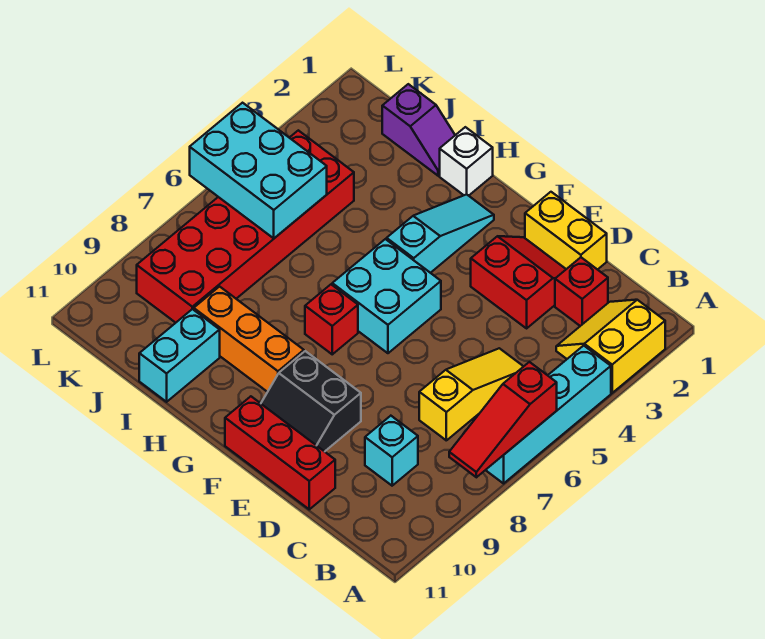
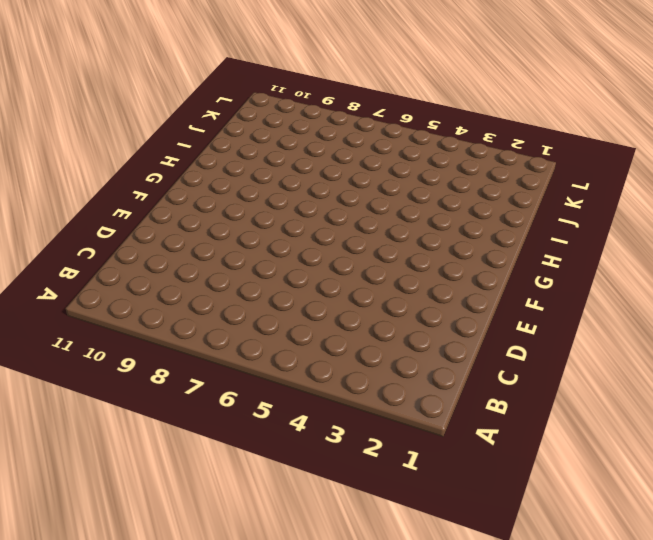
none -> yellow 2x2 slope [556,300,665,393]
none -> cyan 1x4 brick [486,346,611,483]
none -> red 1x1 brick [555,257,608,326]

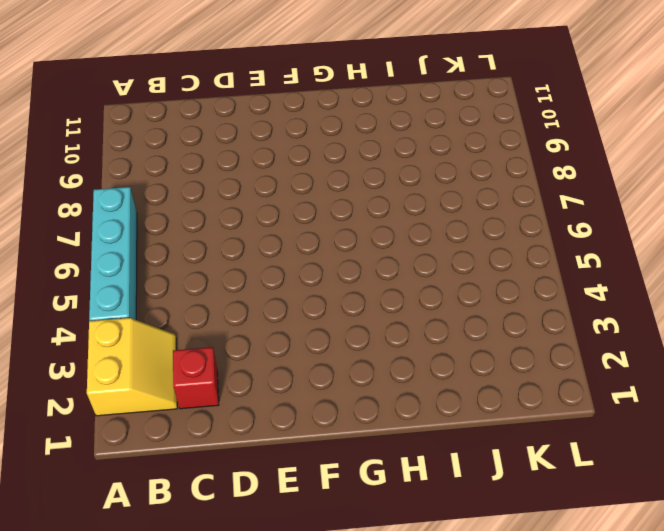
none -> yellow 1x3 slope [419,348,524,440]
none -> cyan 1x1 brick [365,416,418,486]
none -> yellow 1x2 brick [525,192,607,270]

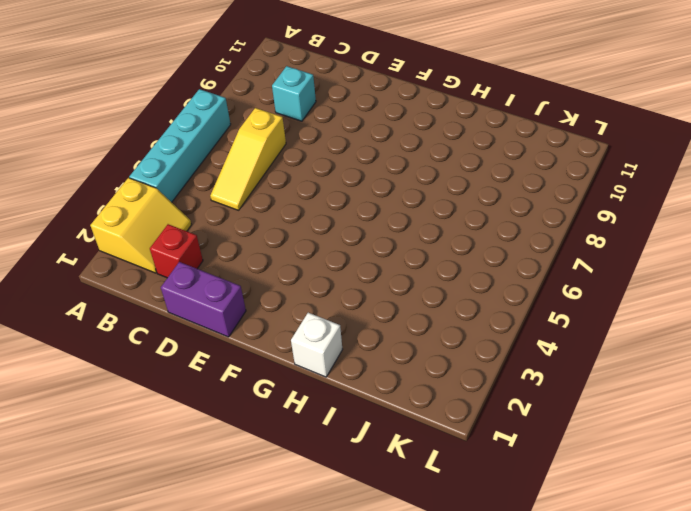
purple 1x2 brick [161,262,246,337] -> yellow 1x2 brick [525,192,607,270]
none -> red 2x2 slope [471,236,566,328]
none -> red 1x3 brick [225,396,335,509]
none -> black 2x2 slope [261,351,361,452]

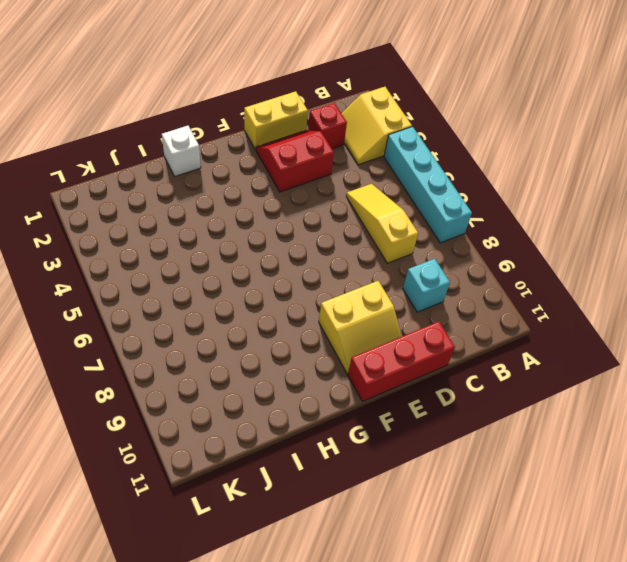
yellow 2x2 slope [319,281,402,374] -> black 2x2 slope [261,351,361,452]
none -> cyan 2x2 brick [332,239,441,353]
none -> cyan 1x3 slope [387,194,494,273]
none -> red 1x1 brick [305,285,358,354]

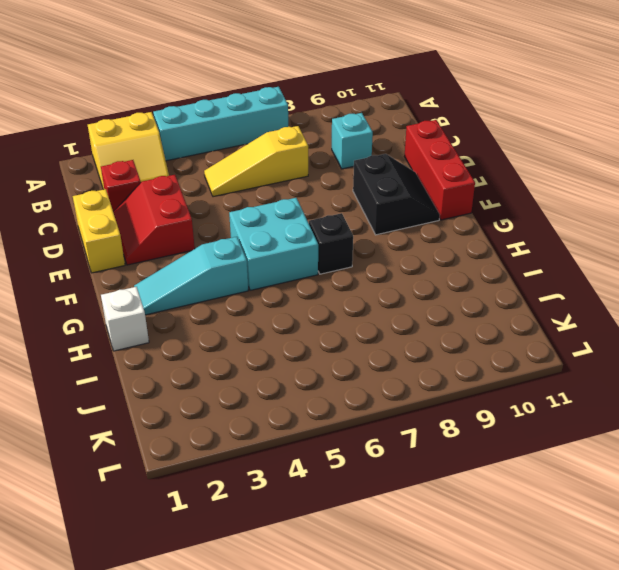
black 1x1 brick [309,213,353,274] -> red 1x1 brick [305,285,358,354]
none -> orange 1x3 brick [194,287,304,392]
none -> purple 1x2 slope [382,84,455,176]
none -> cyan 1x2 brick [139,309,220,402]

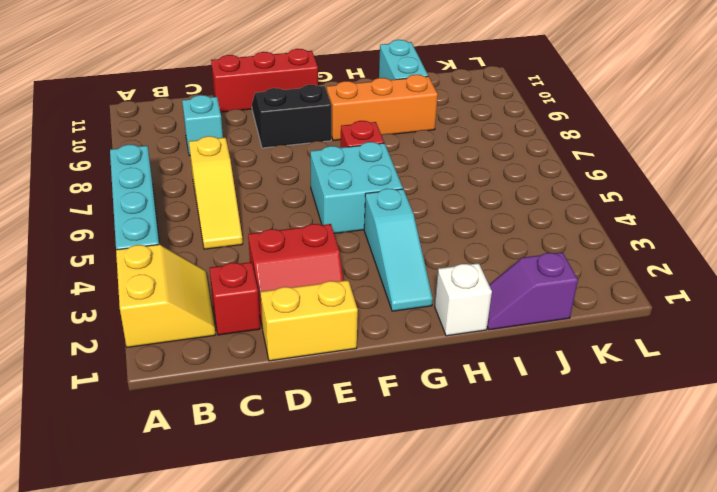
none -> red 2x6 brick [137,130,354,323]
none -> red 1x3 slope [449,362,557,477]
none -> cyan 2x3 brick [190,103,327,238]

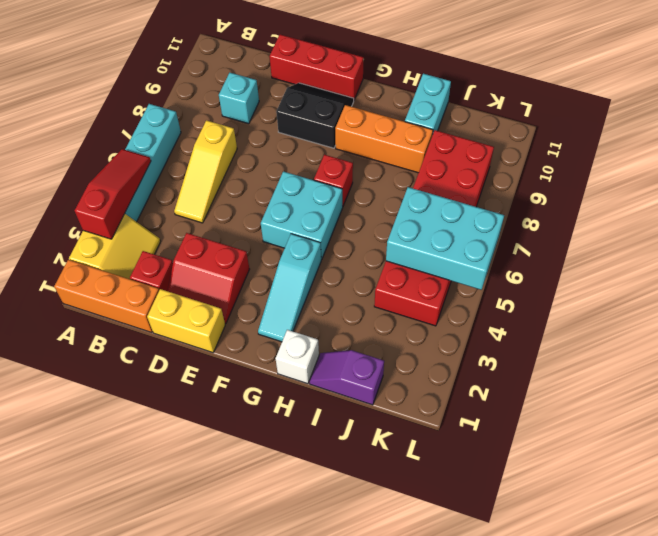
orange 1x3 brick [54,260,159,333] -> none
red 1x3 slope [74,149,151,239] -> red 1x3 slope moved to [449,362,557,477]

